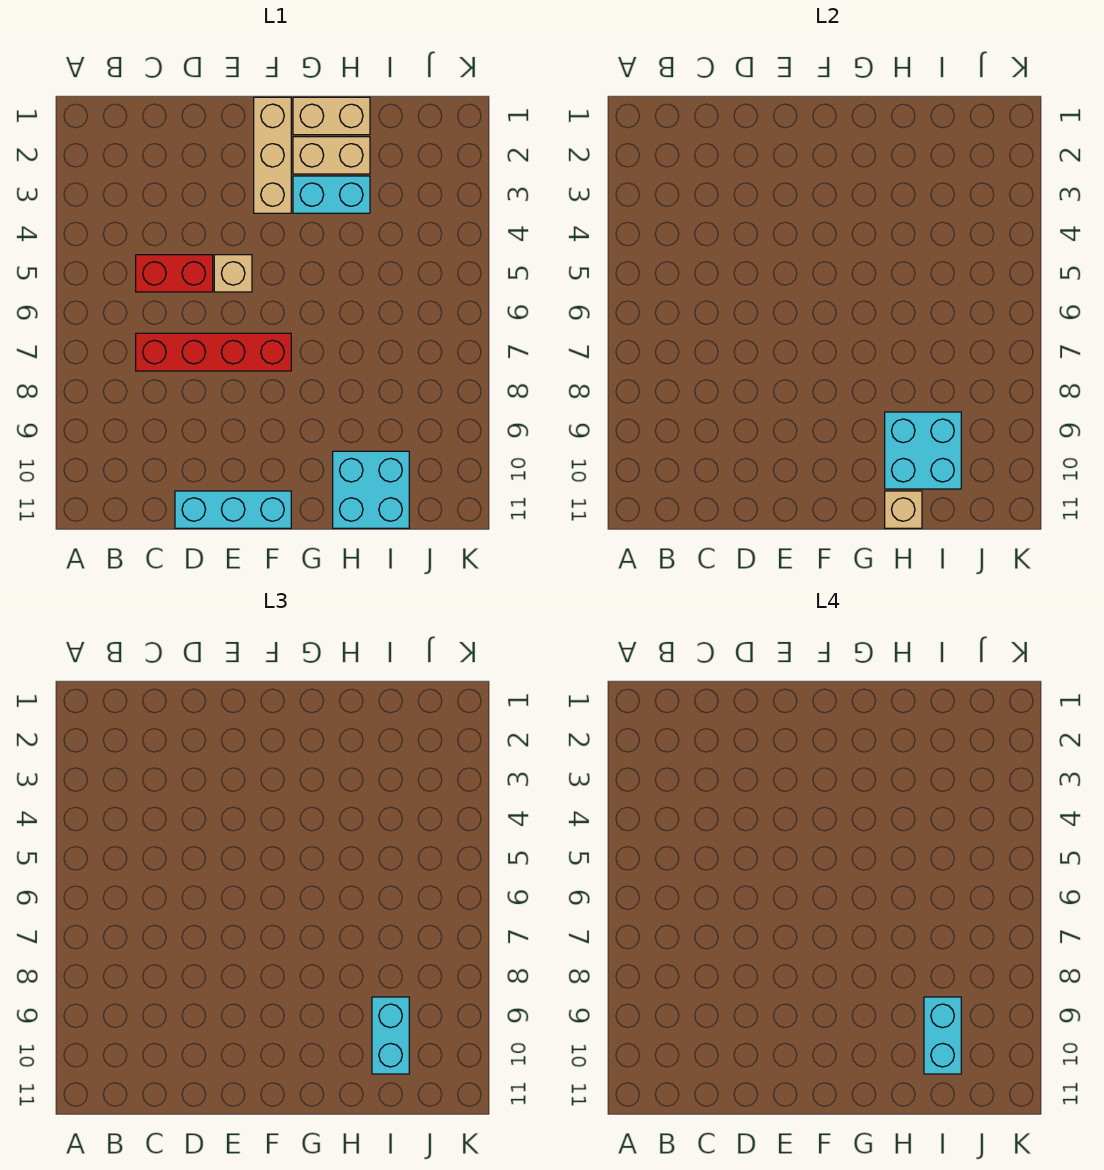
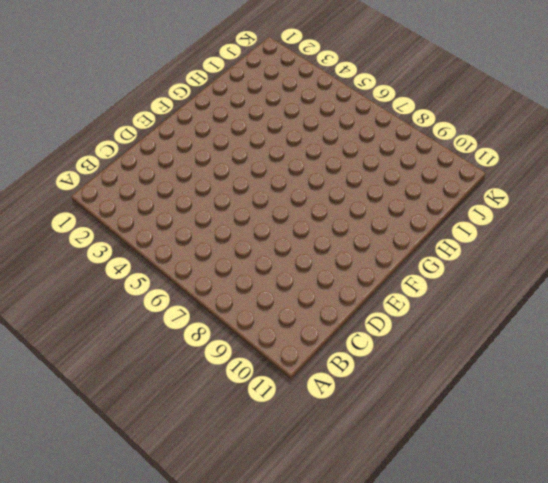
none -> red 1x2 brick [136,255,213,292]
none -> red 1x4 brick [136,333,291,371]
none -> cyan 1x3 brick [175,491,291,528]

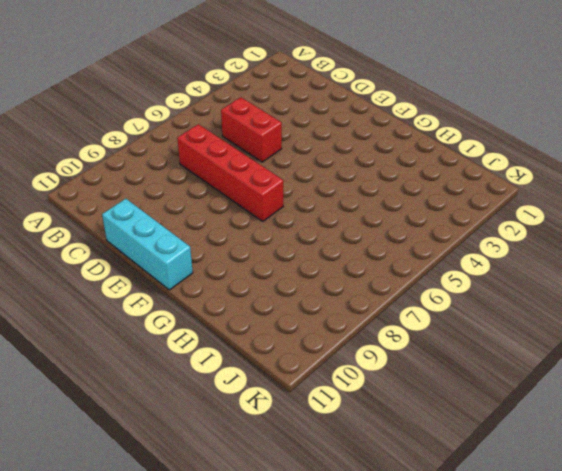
none -> tan 1x1 brick [214,255,252,292]
none -> tan 1x3 brick [254,97,291,213]
none -> tan 1x2 brick [293,97,370,135]

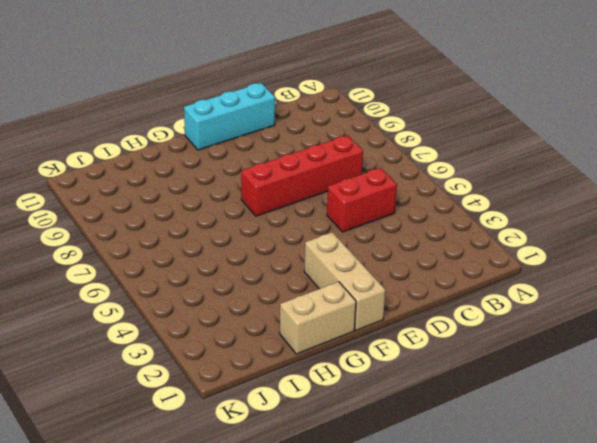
none -> tan 1x1 brick [214,255,252,292]
none -> tan 1x2 brick [293,137,370,174]
none -> cyan 1x2 brick [293,176,370,213]

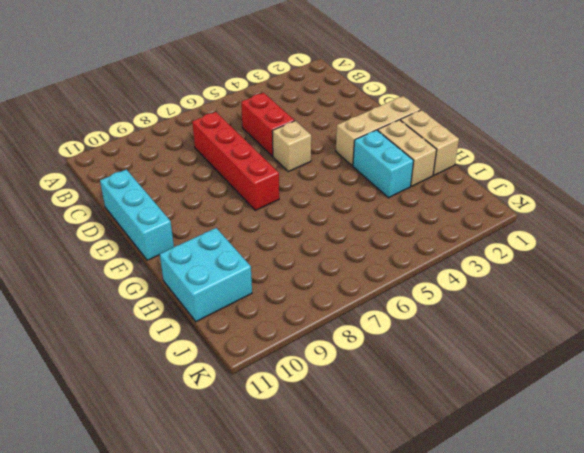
none -> cyan 2x2 brick [885,412,961,489]
none -> tan 1x1 brick [885,491,922,528]
none -> cyan 1x2 brick [372,997,409,1074]

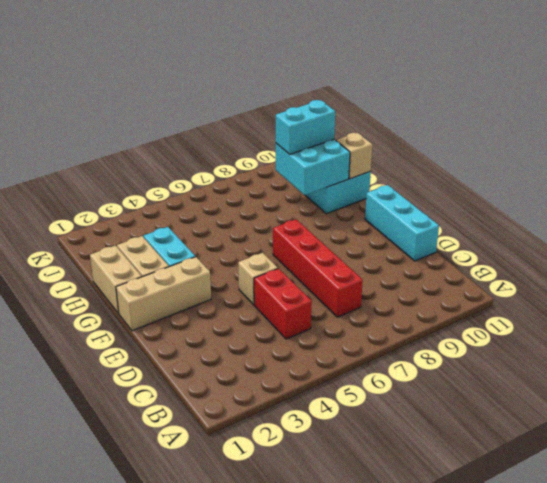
none -> cyan 1x2 brick [924,997,961,1074]

